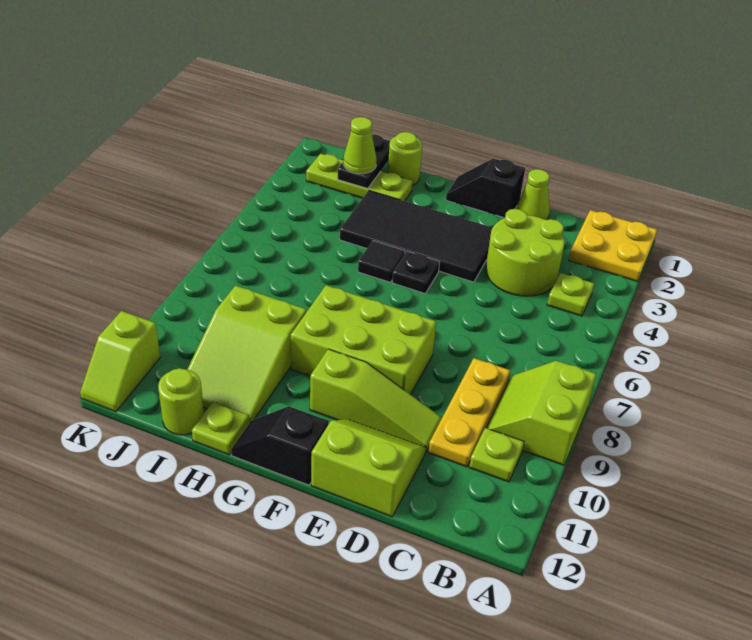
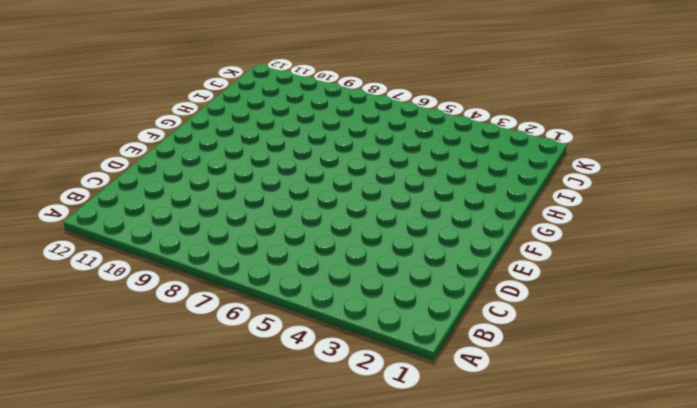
none -> yellow 2x2 plate [569,210,657,282]
none -> lime 2x2 slope [486,361,596,465]
none -> lime 1x1 plate [547,273,594,316]

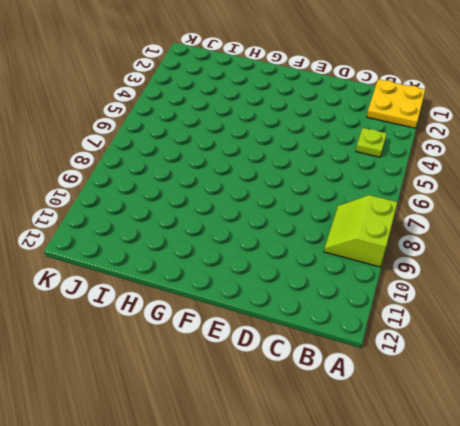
none -> lime 1x1 plate [469,428,524,482]
none -> lime 2x2 round brick [486,209,565,296]
none -> yellow 1x3 plate [428,358,510,467]

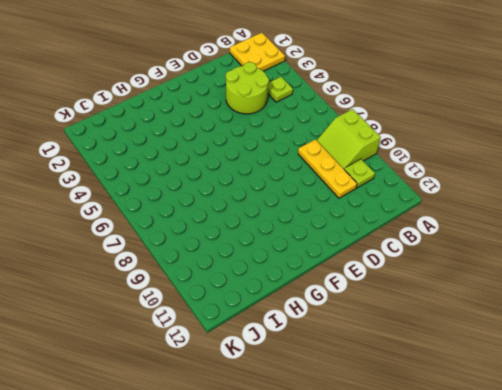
none -> lime 1x1 cone [516,169,550,220]
none -> lime 1x3 slope [310,349,442,452]
none -> lime 2x2 slope [311,419,426,517]

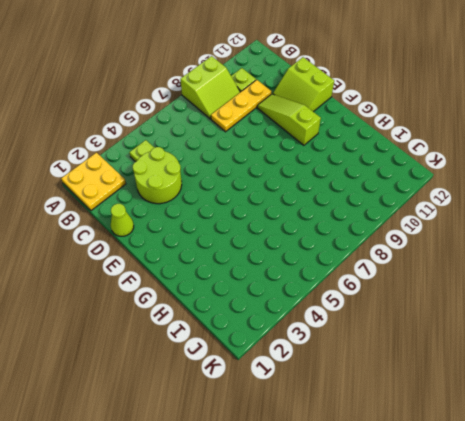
none -> black 1x2 slope [446,159,525,218]
none -> black 2x4 tile [340,191,492,282]
none -> lime 2x3 brick [291,285,436,394]

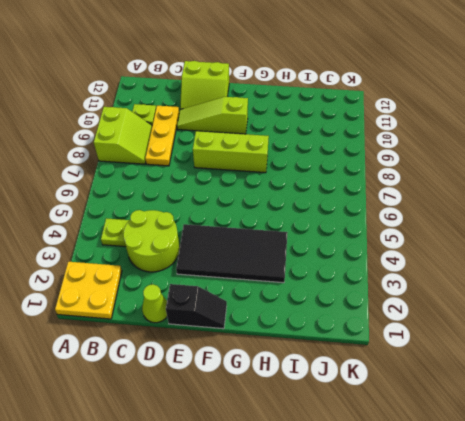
lime 1x3 brick [193,131,269,173] -> lime 2x3 brick [291,285,436,394]
none -> black 1x1 plate [392,251,440,293]
none -> black 1x2 slope [231,406,328,485]
none -> black 1x1 tile [358,241,405,282]

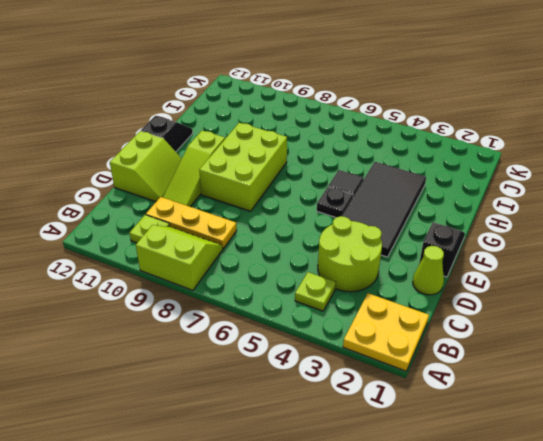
none -> lime 1x1 round brick [388,132,422,186]
none -> lime 1x3 plate [306,154,412,201]
none -> lime 2x3 slope [187,286,306,423]

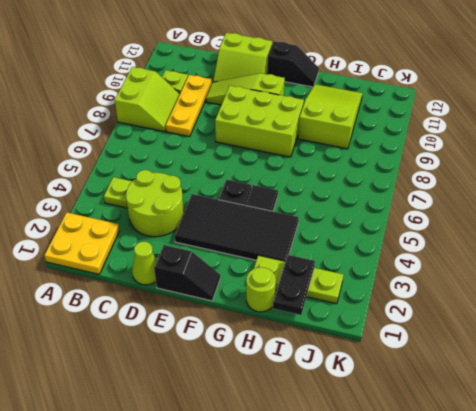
none -> lime 1x1 plate [192,402,249,455]
none -> lime 1x1 round brick [158,368,204,435]
none -> lime 1x2 slope [80,311,160,412]

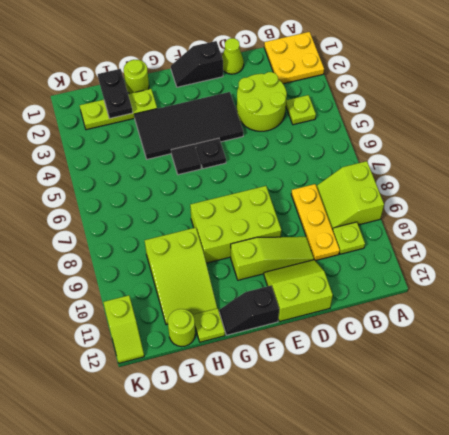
none -> lime 1x1 cone [343,117,377,174]

